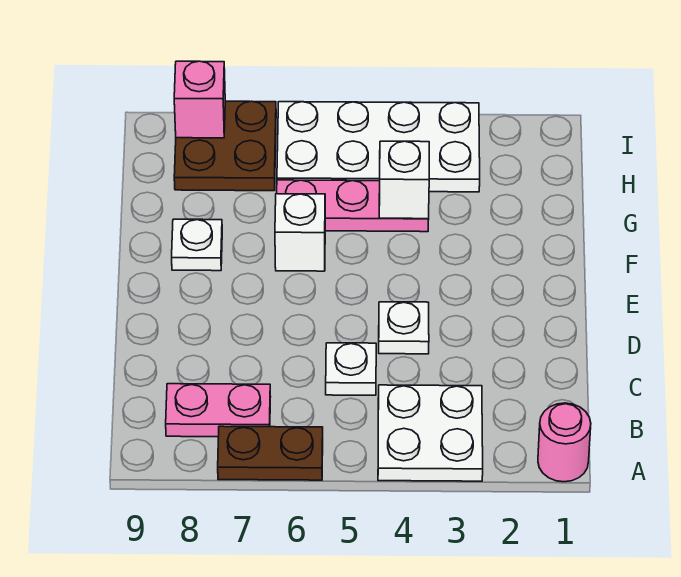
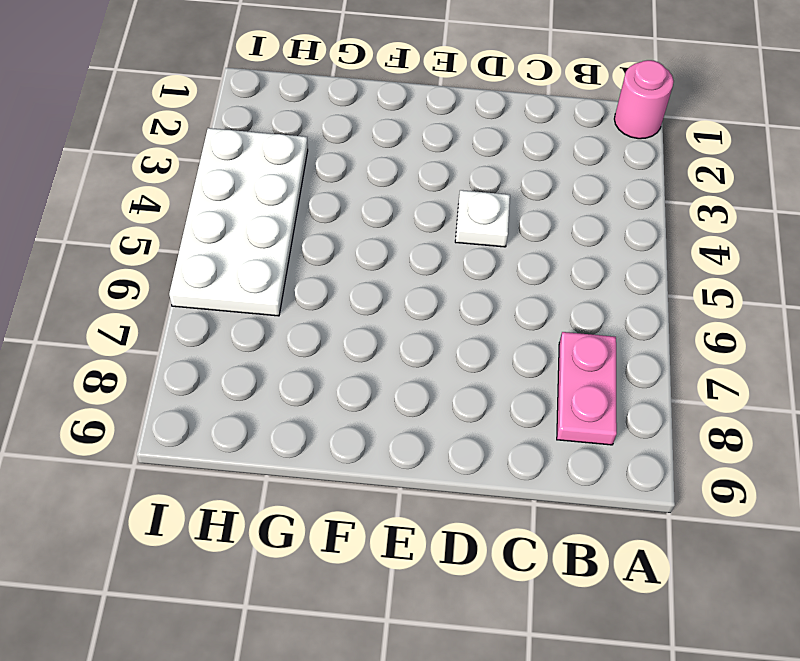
none -> white 2x2 plate [378,385,483,481]
none -> brown 1x2 plate [218,426,323,480]
none -> white 1x1 plate [326,343,376,395]

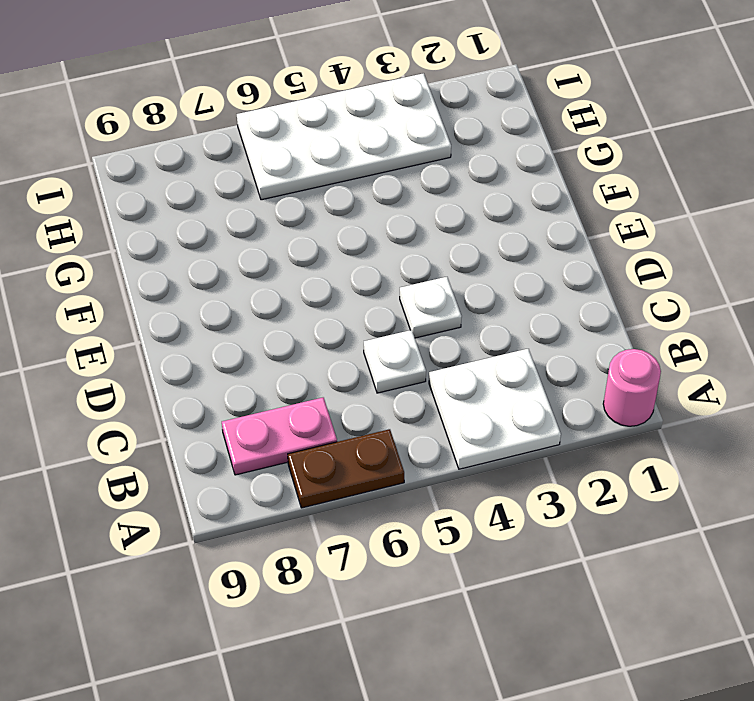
none -> white 1x1 brick [275,194,325,271]
none -> white 1x1 plate [172,219,222,271]
none -> pink 1x3 plate [277,180,429,232]

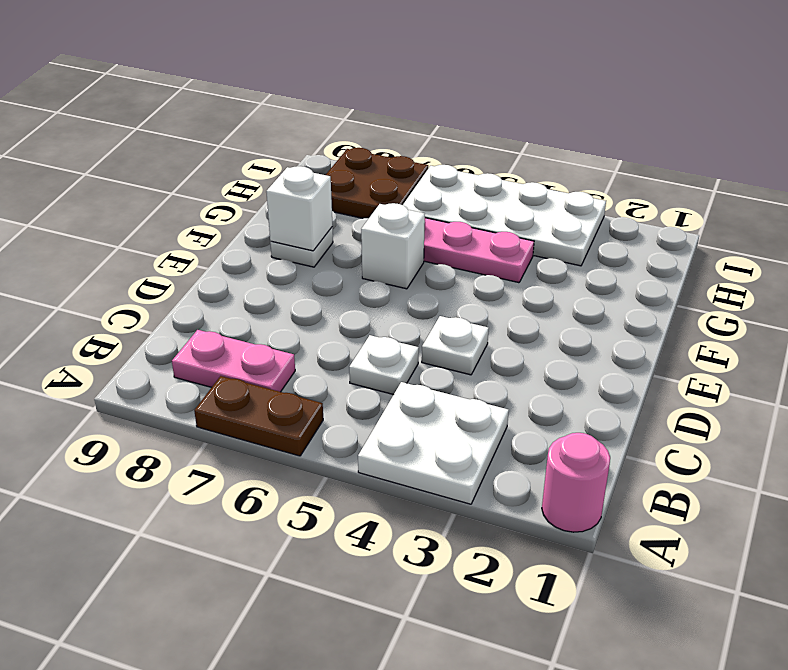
white 1x1 brick [266,166,332,251] -> white 1x1 brick moved to [379,141,429,219]
none -> pink 1x1 brick [174,61,225,138]

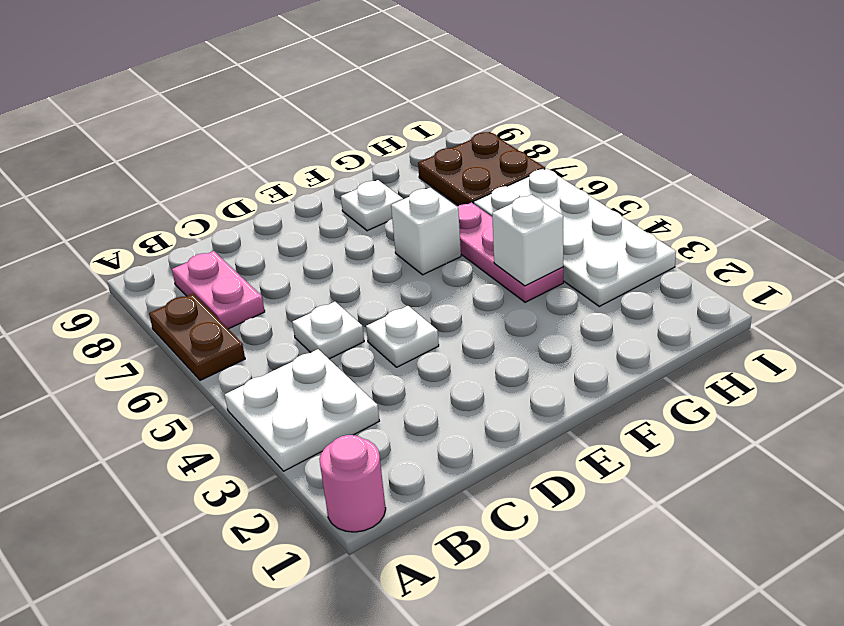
none -> pink 1x1 brick [174,61,225,138]

